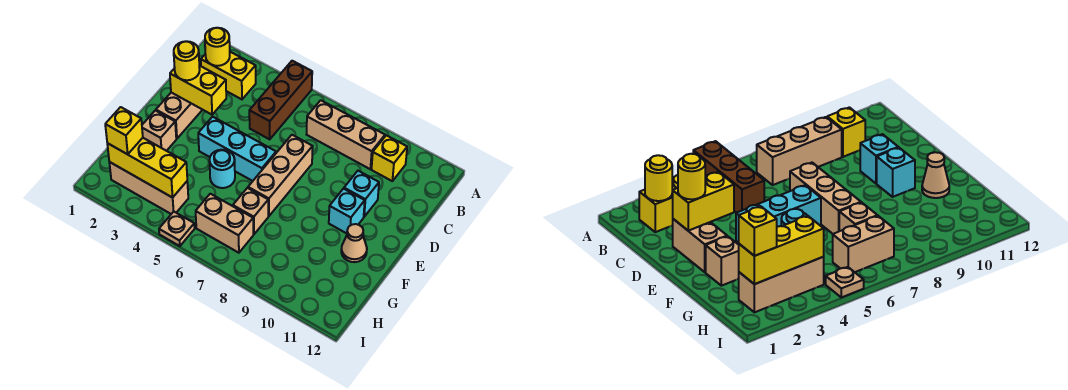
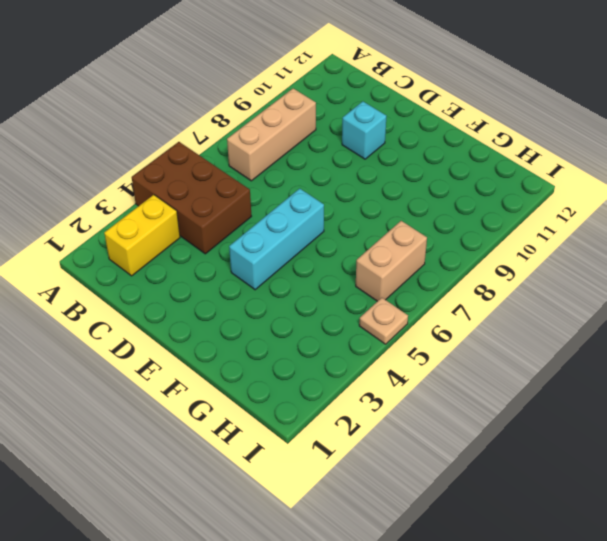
brown 2x3 brick [132,142,252,254] -> brown 1x3 brick [249,61,312,139]
none -> yellow 1x1 brick [371,135,407,181]
none -> tan 1x2 brick [156,93,202,139]
none -> tan 1x3 brick [248,135,313,216]

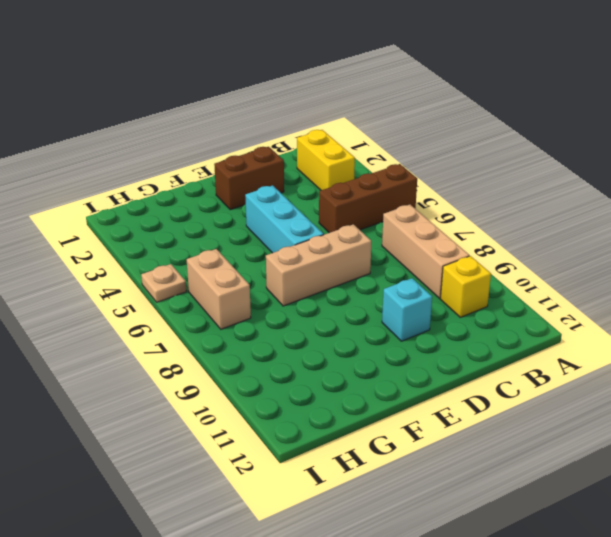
brown 1x2 brick [214,147,284,210] -> tan 1x2 brick [156,93,202,139]
none -> cyan 1x1 brick [329,189,365,233]
none -> tan 1x1 brick [142,111,176,151]
none -> cyan 1x1 round brick [209,150,235,188]

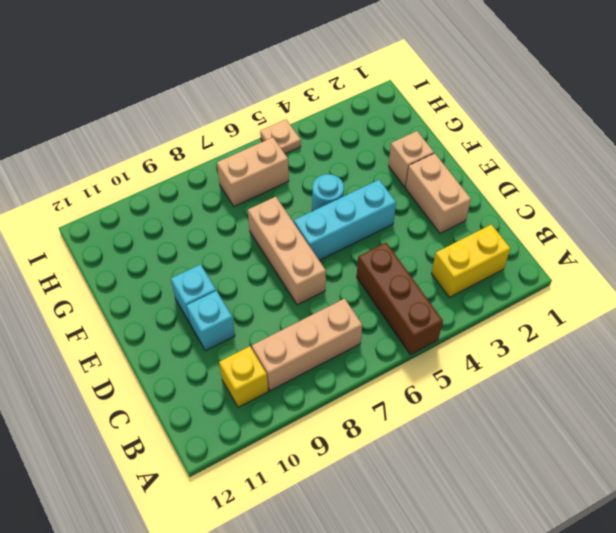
none -> tan 1x1 cone [341,224,367,262]
none -> tan 1x1 brick [233,188,268,234]
none -> tan 1x3 brick [109,162,188,214]

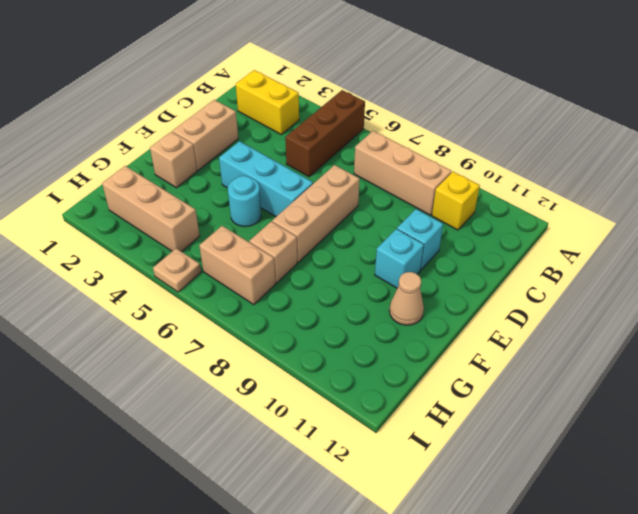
none -> yellow 1x1 round brick [205,28,230,66]
none -> yellow 1x2 brick [170,65,226,115]
none -> yellow 1x3 brick [107,138,187,198]

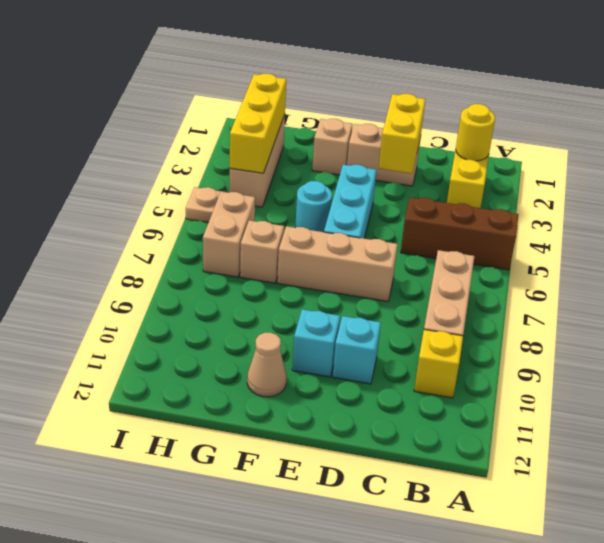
none -> yellow 1x1 round brick [174,41,200,80]
none -> yellow 1x1 brick [105,107,143,154]

